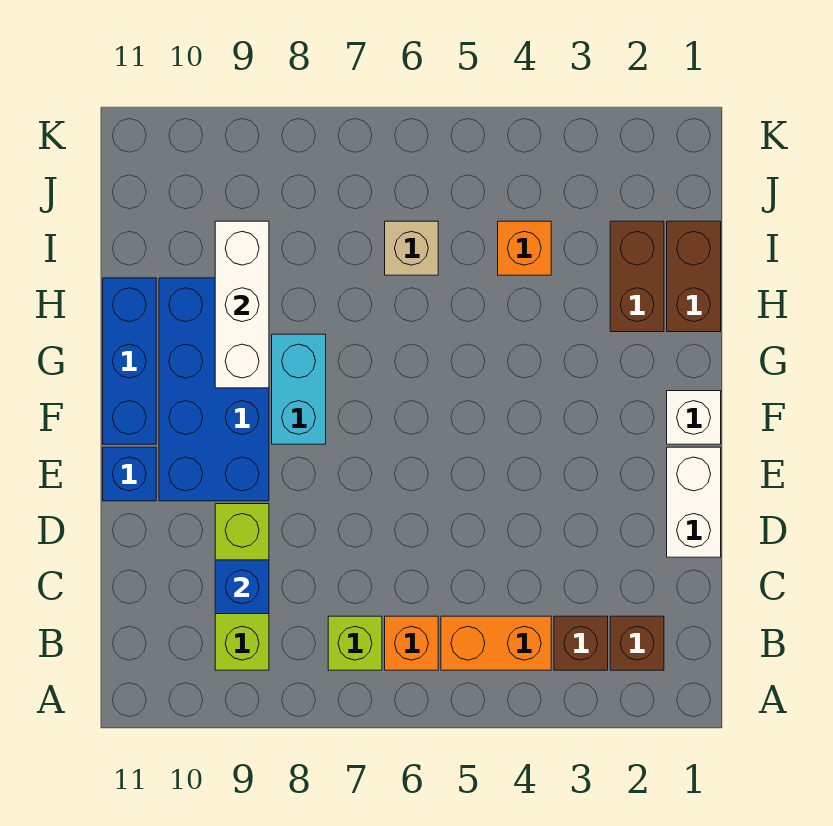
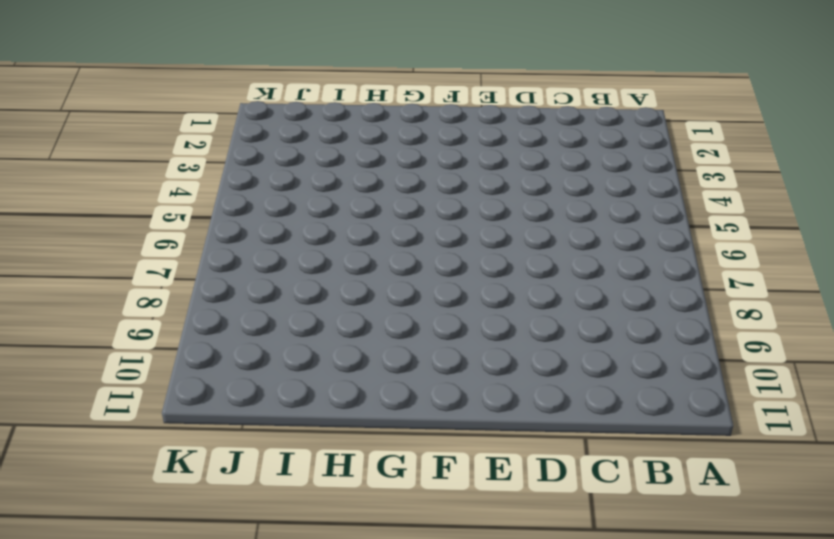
none -> brown 1x1 brick [610,616,664,670]
none -> brown 1x1 brick [554,616,608,670]
none -> orange 1x2 brick [441,616,551,670]

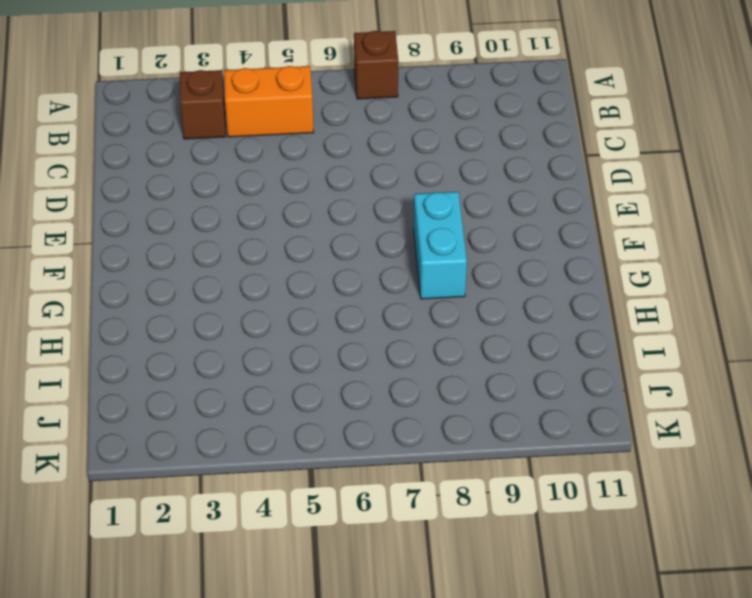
brown 1x1 brick [354,31,398,99] -> brown 1x1 brick moved to [610,616,664,670]
none -> orange 1x1 brick [385,616,438,670]
none -> lime 1x1 brick [328,616,382,670]
none -> lime 1x3 brick [215,504,269,670]

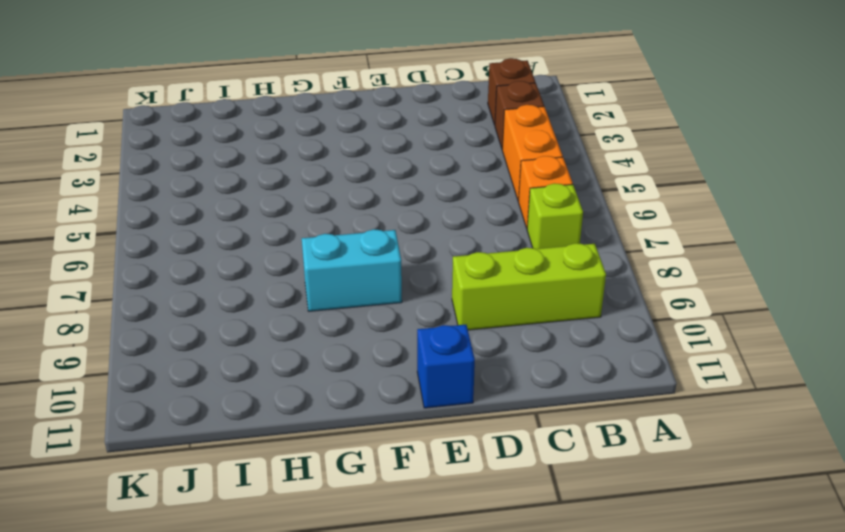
none -> white 1x2 brick [667,447,721,557]
none -> blue 2x4 brick [159,278,269,501]
none -> white 1x1 brick [667,391,721,444]

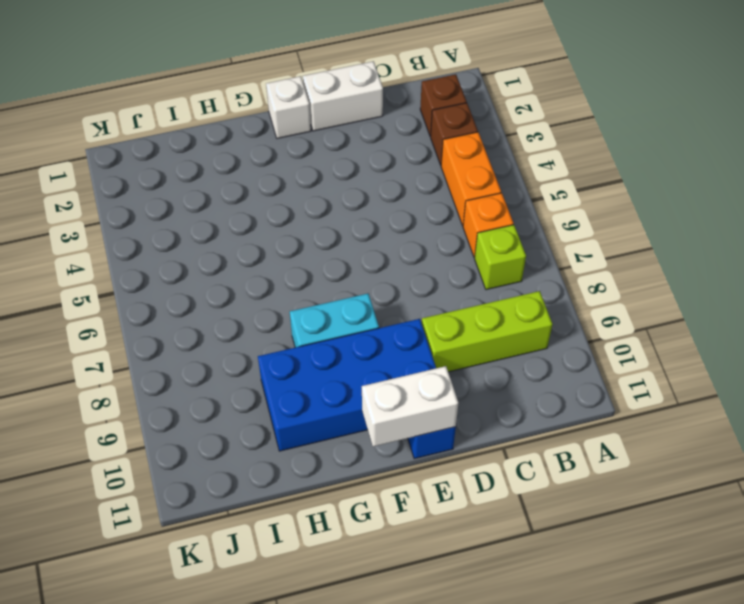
white 1x2 brick [362,366,458,447] -> none
none -> blue 1x3 brick [103,278,156,444]
none -> brown 1x2 brick [667,221,721,332]
none -> brown 1x2 brick [610,221,664,332]

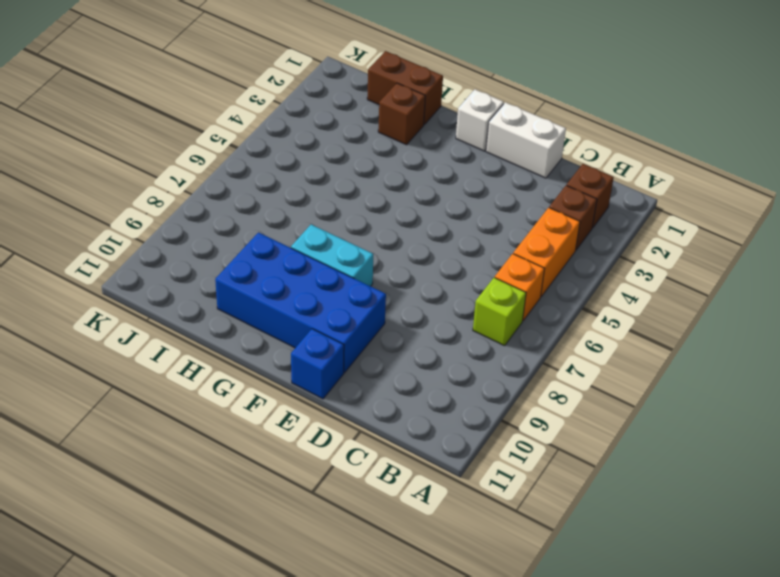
brown 1x1 brick [378,83,425,145] -> brown 1x2 brick [610,221,664,332]
none -> lime 1x3 brick [215,504,269,670]
none -> blue 1x3 brick [103,278,156,444]
none -> orange 1x1 brick [498,221,551,275]

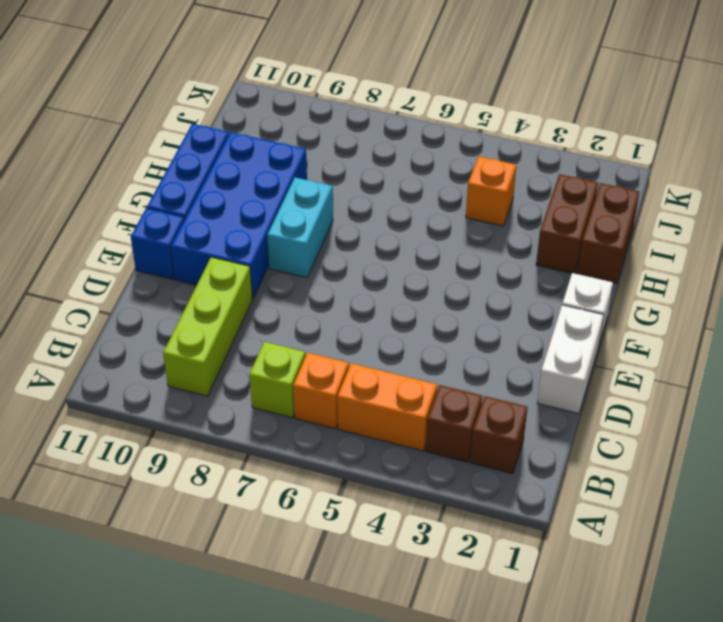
none -> tan 1x1 brick [385,221,438,275]
none -> blue 1x1 brick [215,560,269,614]
none -> white 1x3 brick [215,221,269,388]

